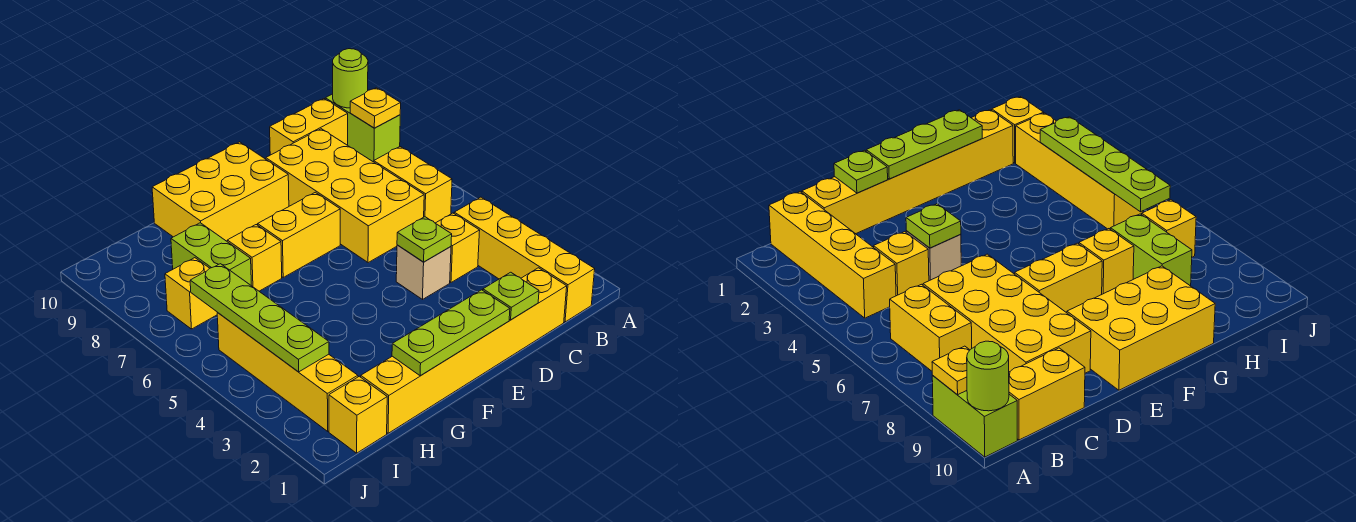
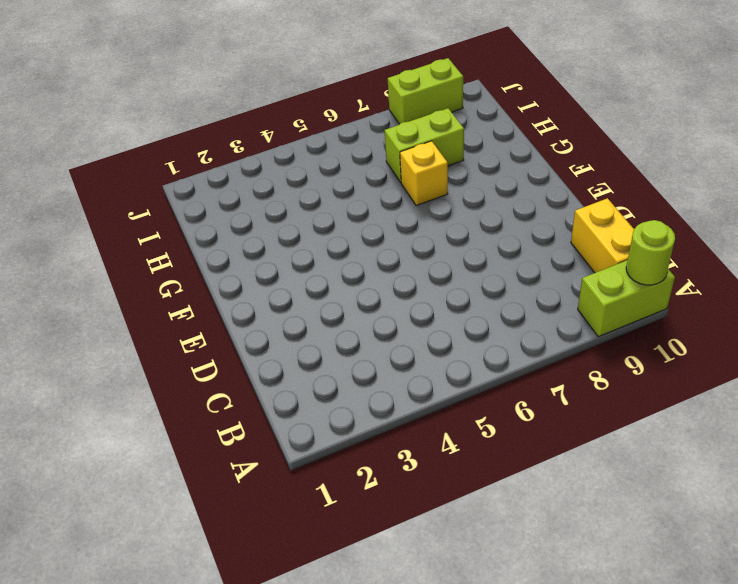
lime 1x2 brick [388,58,463,124] -> none
none -> yellow 1x4 brick [454,197,595,322]
none -> yellow 1x2 brick [374,147,452,223]
none -> yellow 1x6 brick [361,268,567,433]

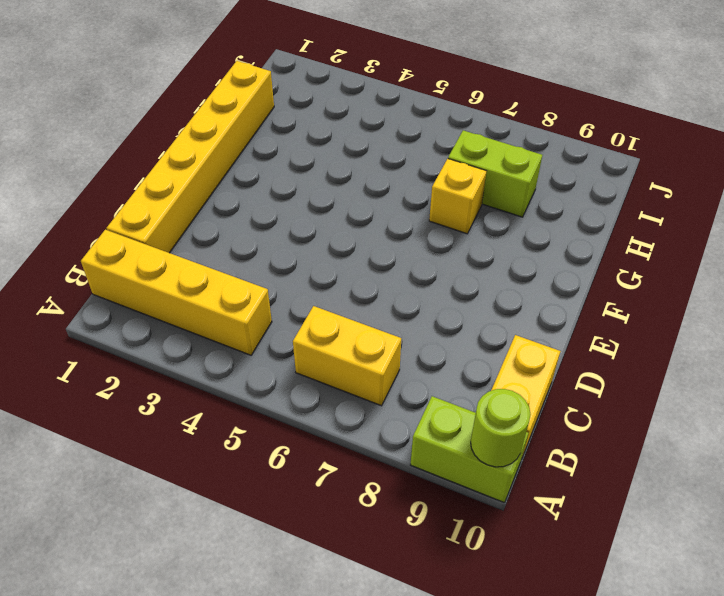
none -> yellow 1x1 brick [435,213,480,282]
none -> yellow 2x4 brick [266,129,424,263]
none -> tan 1x1 brick [396,245,451,299]

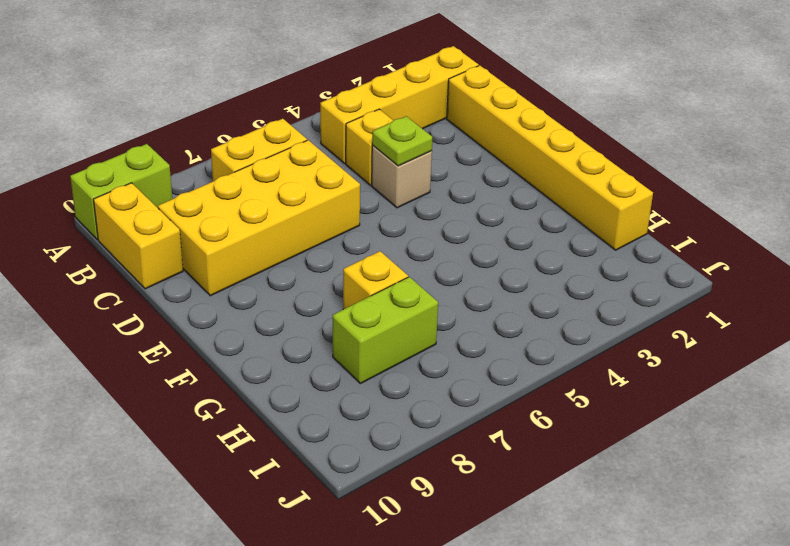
none -> yellow 1x2 brick [258,192,340,277]
none -> yellow 2x3 brick [152,142,289,241]
none -> yellow 1x1 brick [329,376,387,453]

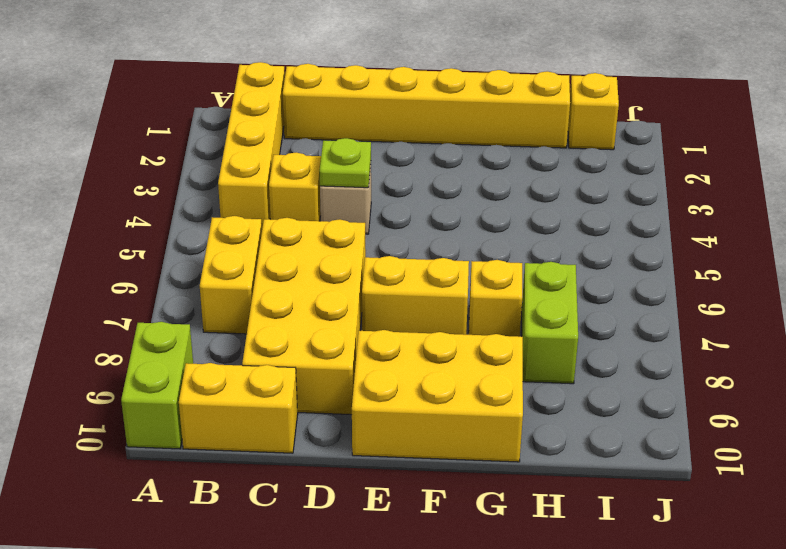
none -> yellow 1x4 brick [217,313,358,431]
none -> yellow 1x1 brick [165,258,218,329]
none -> yellow 1x1 plate [350,88,401,128]

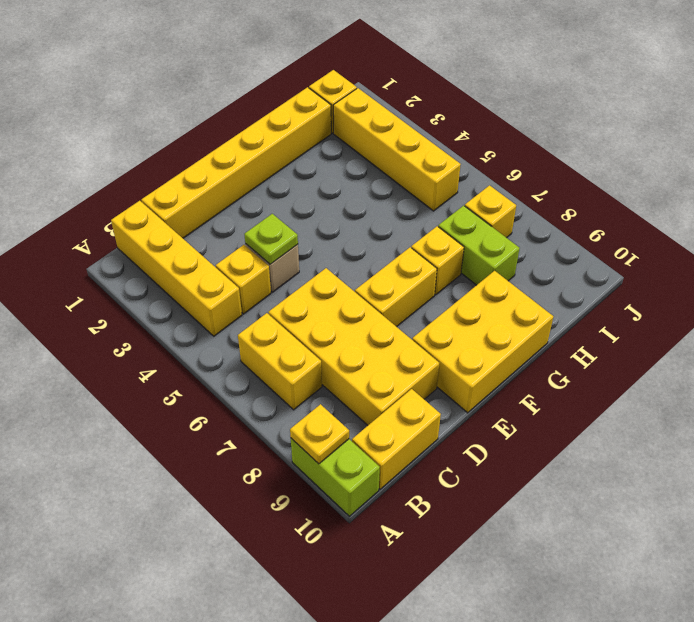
none -> lime 1x1 round brick [333,49,368,108]
none -> lime 1x1 plate [483,272,539,320]
none -> lime 1x3 plate [392,290,510,376]

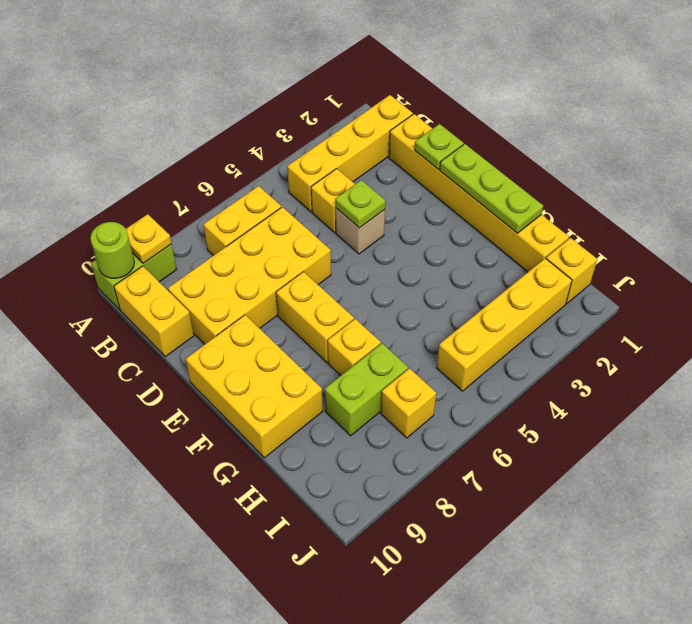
none -> lime 1x4 plate [190,264,329,372]

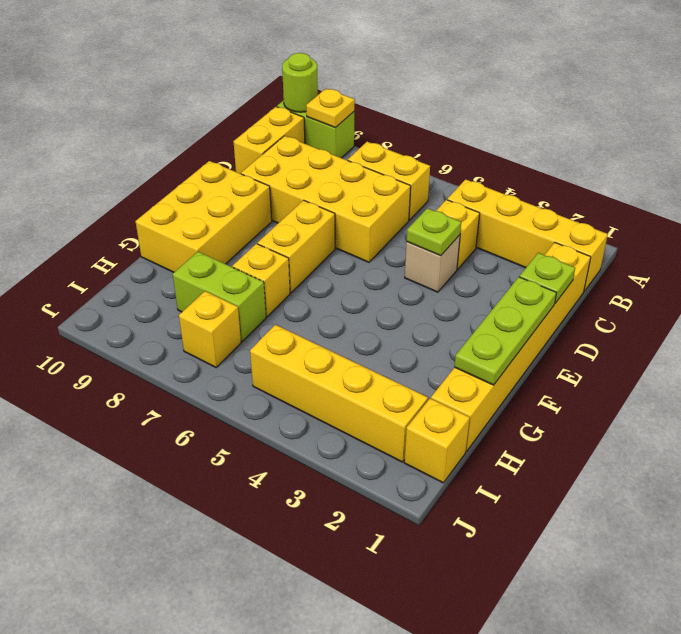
none -> lime 1x4 plate [190,264,329,372]

